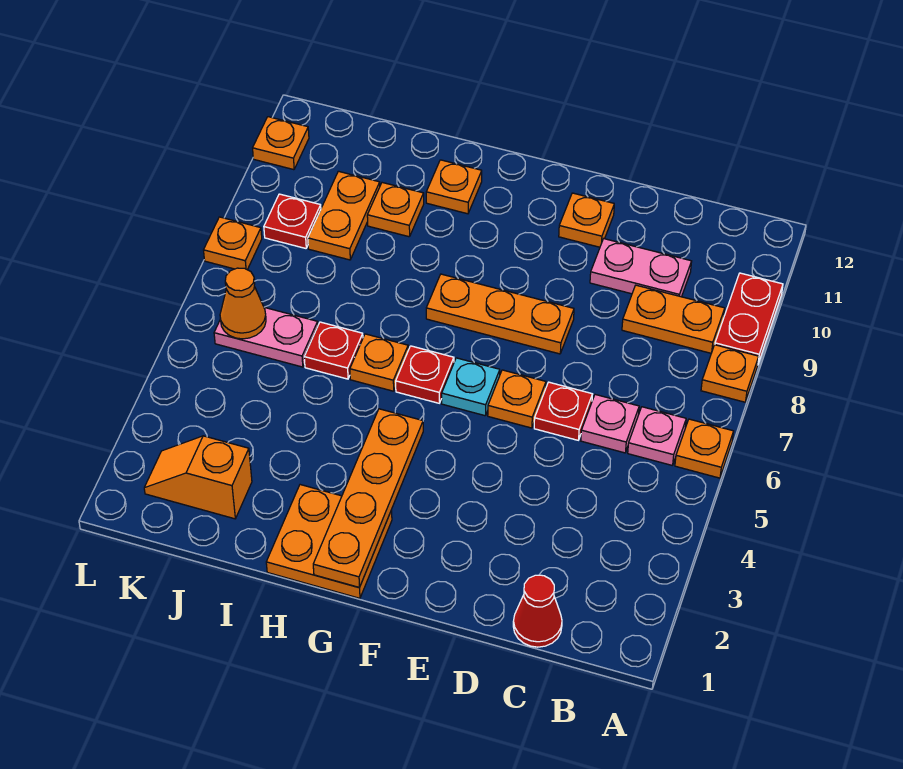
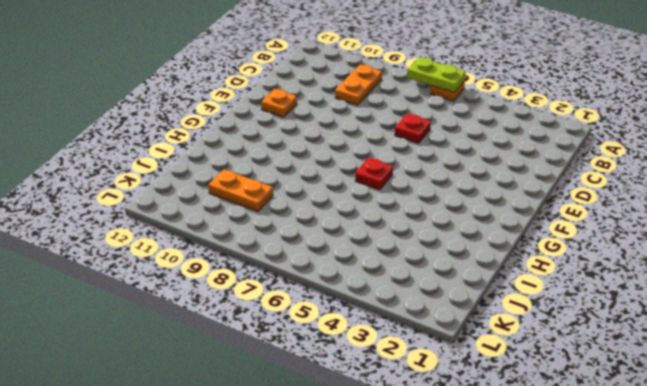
lime 1x2 plate [407,57,466,92] -> none
none -> orange 1x1 plate [701,345,759,402]
none -> red 1x2 plate [715,273,783,364]
none -> pink 1x1 plate [628,407,686,465]

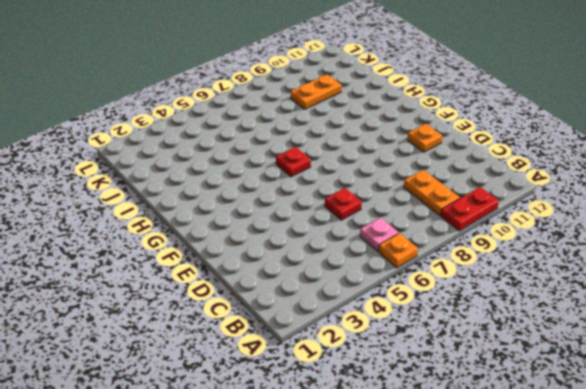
none -> orange 1x1 plate [701,345,759,402]
none -> red 1x1 cone [513,575,562,647]
none -> pink 1x1 plate [581,395,639,453]

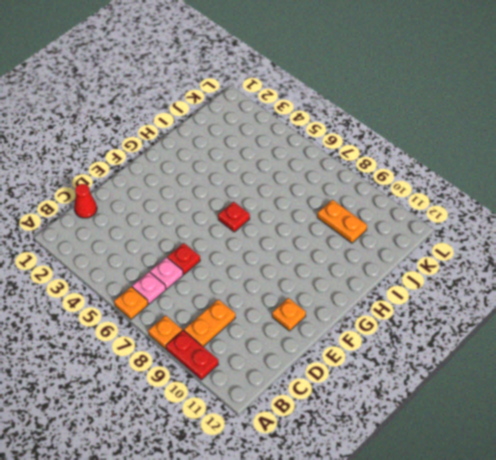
none -> pink 1x2 plate [590,239,692,297]
none -> orange 1x1 plate [488,370,546,428]
none -> orange 1x3 plate [426,274,574,354]

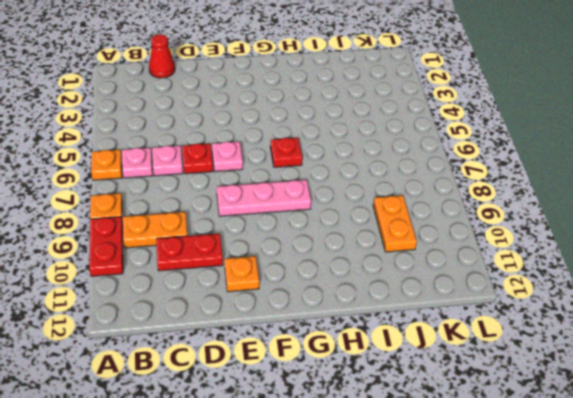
red 1x2 plate [156,234,223,271] -> pink 1x2 plate [590,239,692,297]
pink 1x1 plate [212,142,243,172] -> orange 1x1 plate [488,370,546,428]
pink 1x3 plate [217,180,311,216] -> orange 1x3 plate [426,274,574,354]
none -> cyan 1x1 plate [442,358,500,416]
none -> orange 2x2 plate [266,485,392,598]
none -> orange 1x1 plate [350,334,408,391]

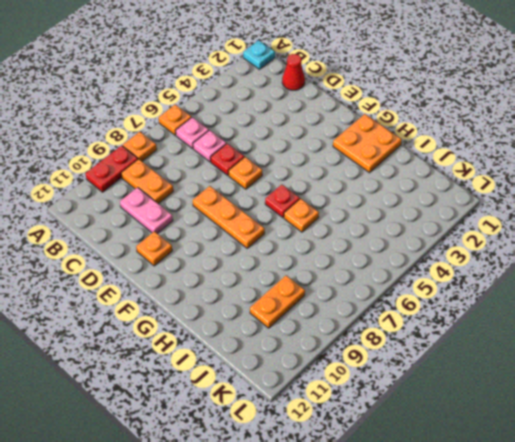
cyan 1x1 plate [243,40,275,69] -> cyan 1x1 plate moved to [442,358,500,416]
none -> orange 1x1 plate [426,160,482,214]
none -> red 1x1 plate [304,322,363,379]
none -> orange 1x1 plate [367,183,424,237]

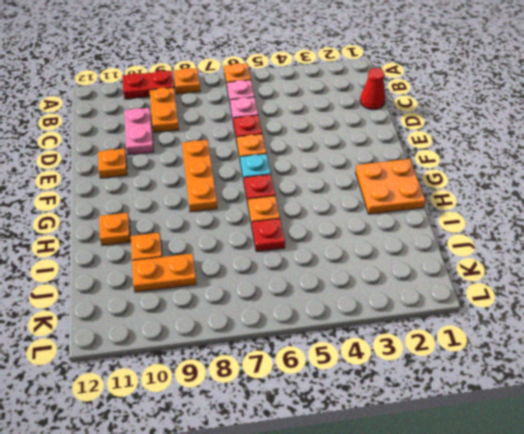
none -> orange 1x2 slope [144,436,252,519]
none -> pink 1x2 plate [214,307,318,367]
none -> red 1x1 plate [264,194,321,248]

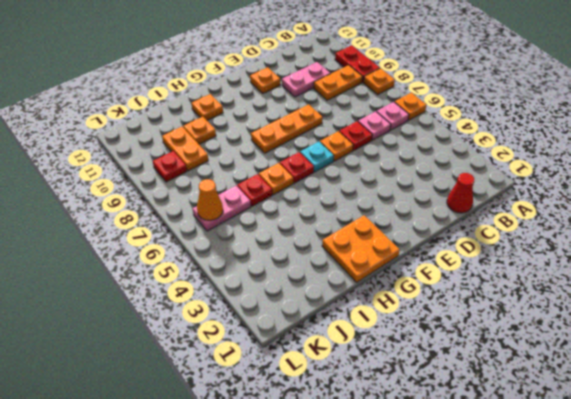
none -> orange 1x2 slope [144,436,252,519]
none -> orange 1x1 plate [204,217,262,270]
none -> orange 1x1 plate [253,117,309,170]

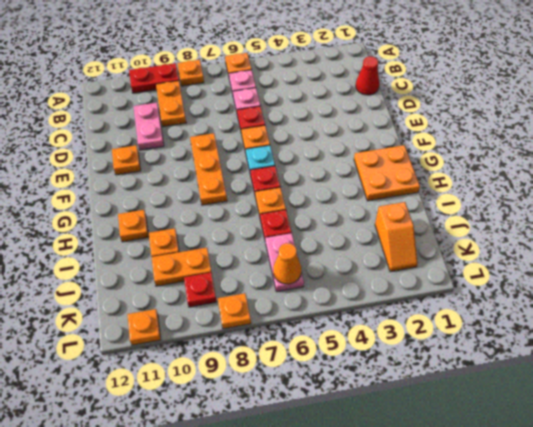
none -> orange 1x4 plate [313,409,423,588]

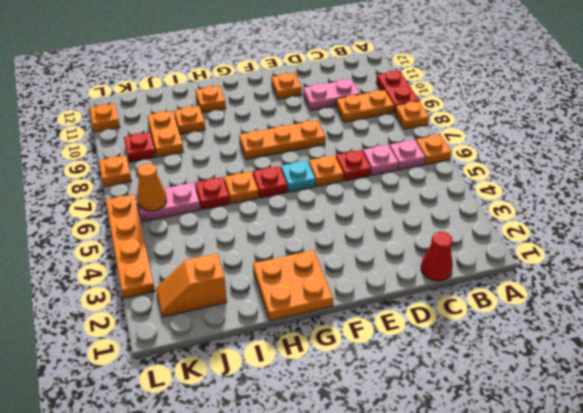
orange 1x4 plate [106,194,155,298] -> orange 1x4 plate moved to [313,409,423,588]

